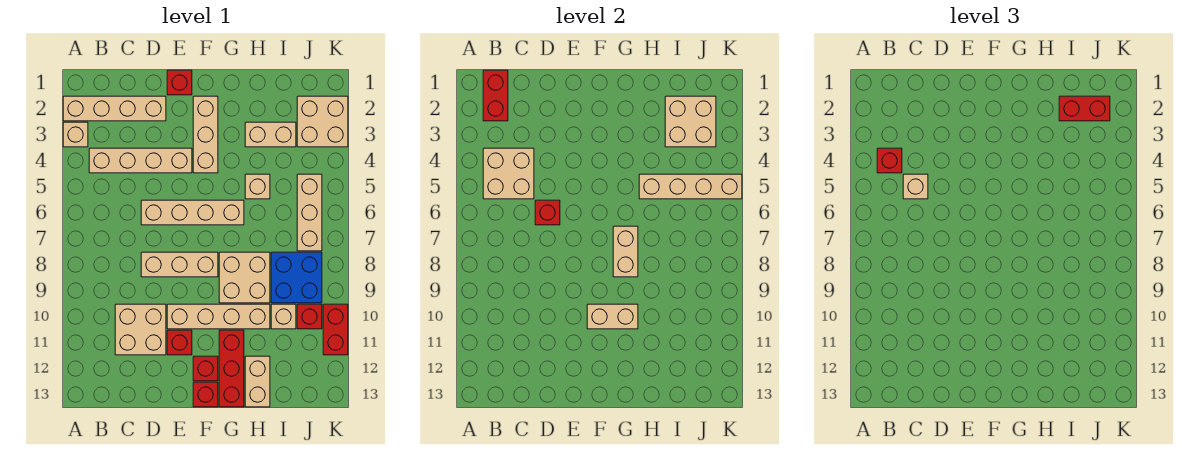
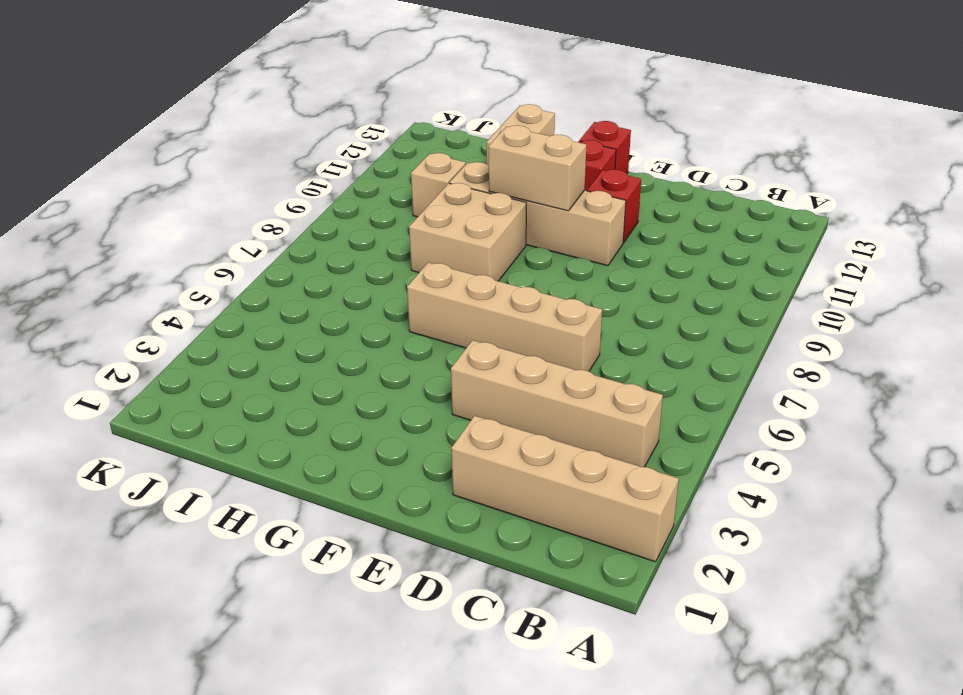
none -> tan 1x1 brick [63,122,88,147]
none -> tan 2x2 brick [115,304,166,355]
none -> tan 1x3 brick [141,252,218,277]
none -> red 1x1 brick [167,70,192,95]

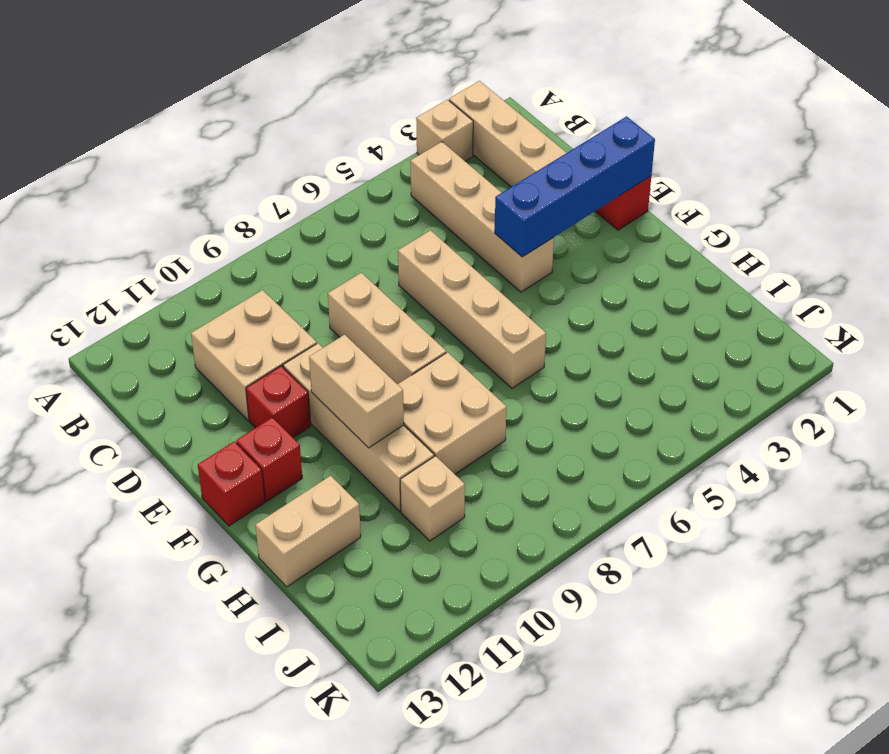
blue 1x4 brick [495,116,655,257] -> none
none -> tan 1x3 brick [193,96,218,173]
none -> red 1x3 brick [219,330,244,407]
none -> tan 1x2 brick [245,122,296,147]
none -> tan 1x1 brick [245,174,270,199]

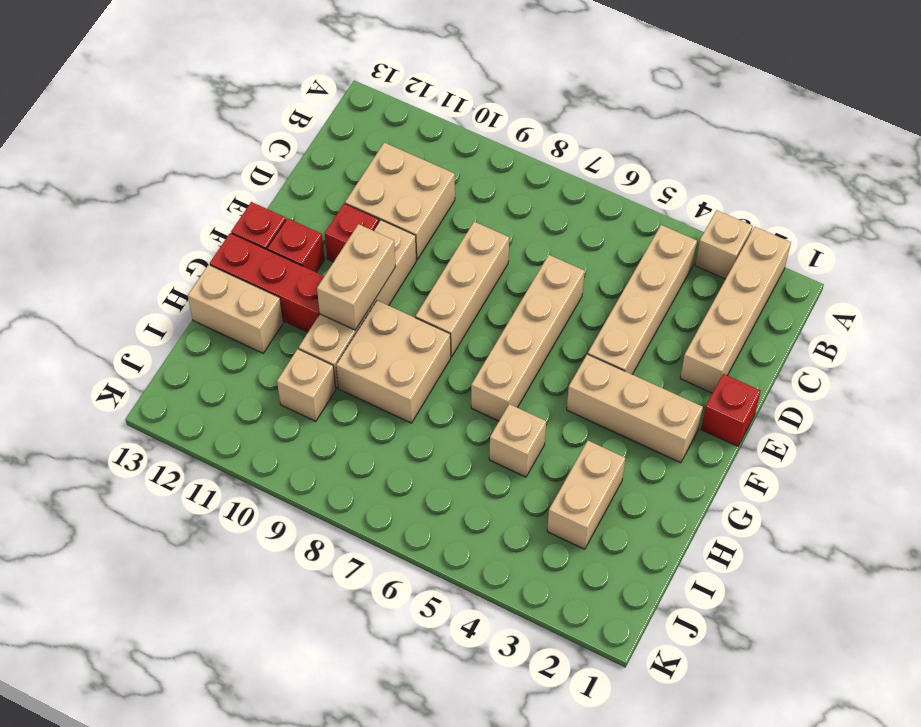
none -> blue 2x2 brick [271,252,322,303]
none -> tan 2x2 brick [297,96,348,147]
none -> tan 1x3 brick [297,174,322,251]
none -> red 1x1 brick [297,304,322,329]

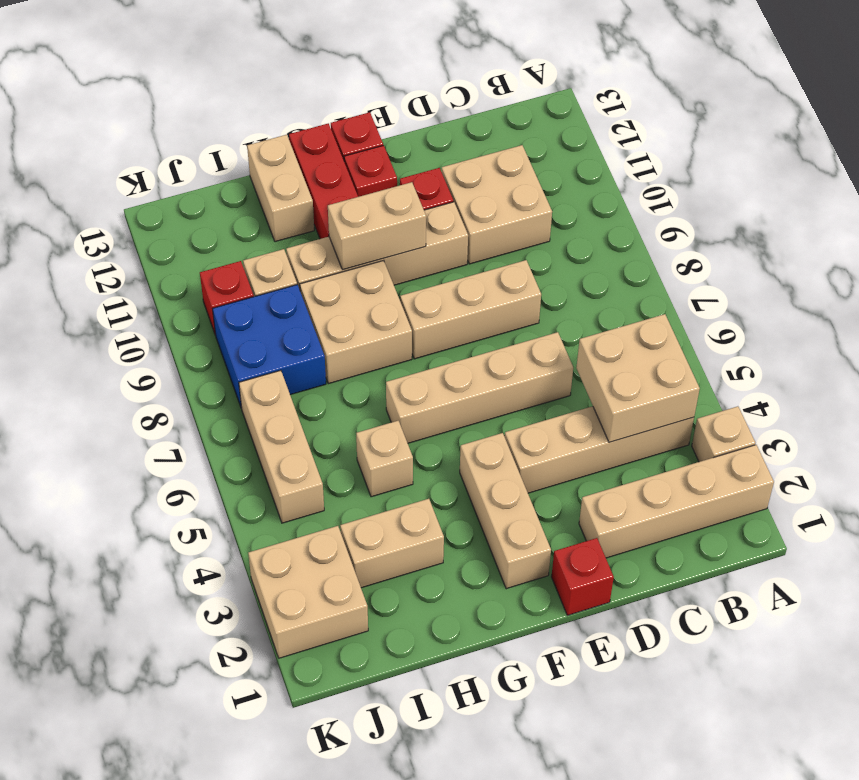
none -> red 1x2 brick [323,304,348,355]
none -> red 1x2 brick [483,70,508,121]
none -> red 1x1 brick [535,200,560,225]
none -> tan 1x2 brick [613,226,638,277]

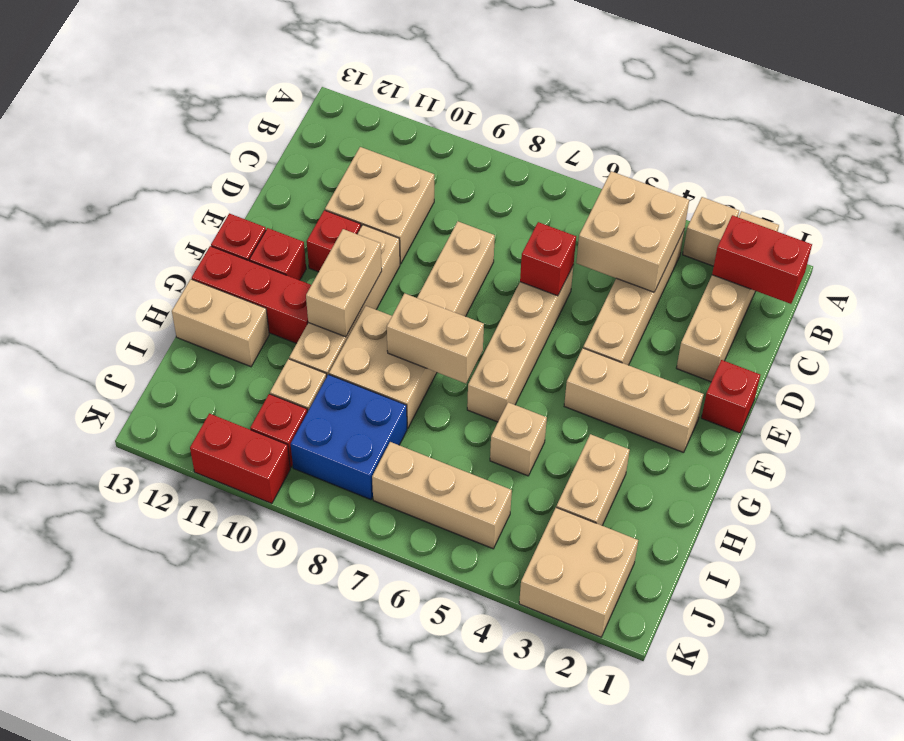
none -> tan 1x4 brick [639,174,742,199]
none -> tan 2x2 brick [665,96,716,147]
none -> red 1x1 brick [877,148,902,173]
none -> tan 1x1 brick [903,174,928,199]

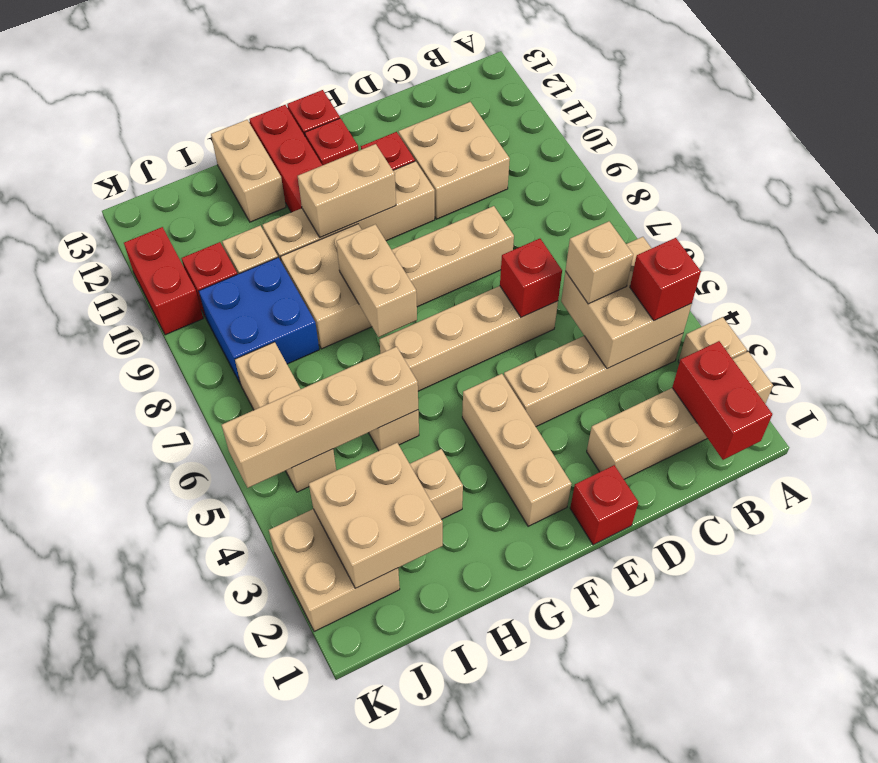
none -> red 1x2 brick [1059,96,1110,121]

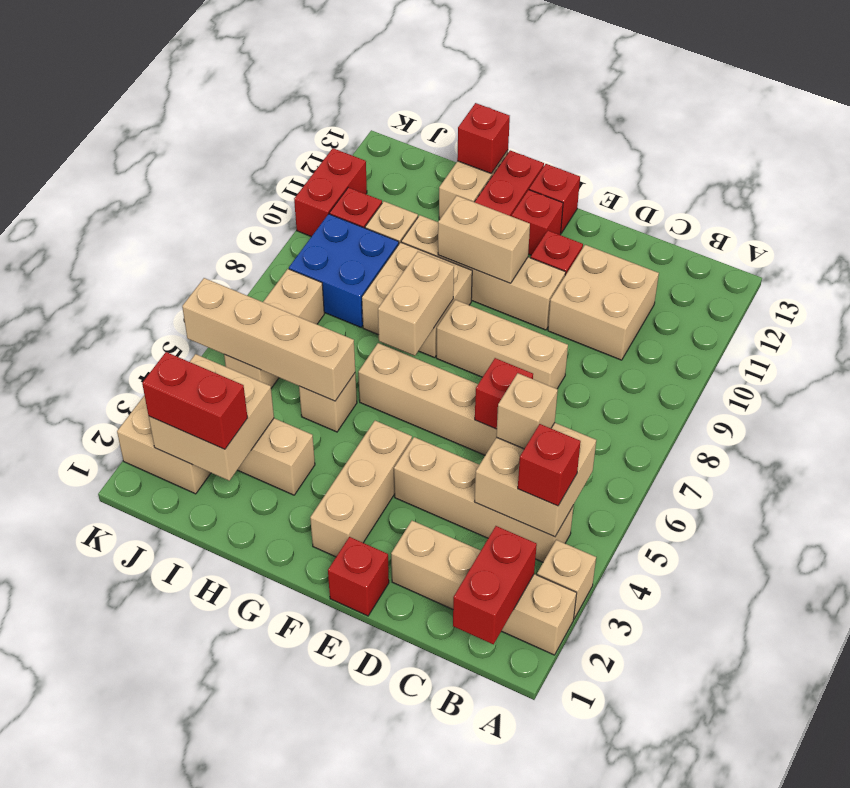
red 1x1 brick [457,103,510,173] -> none

